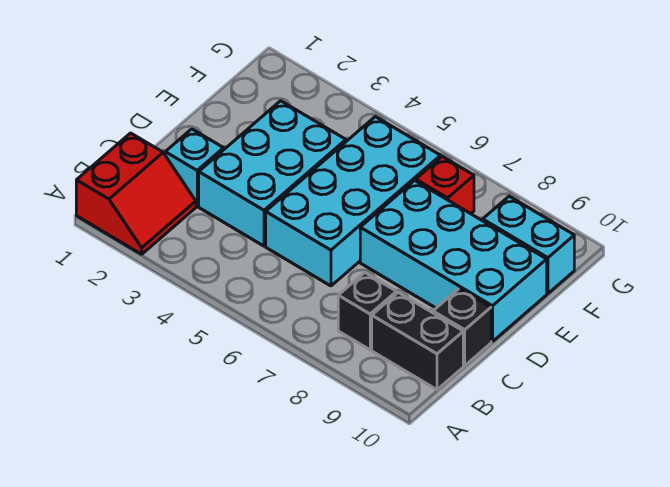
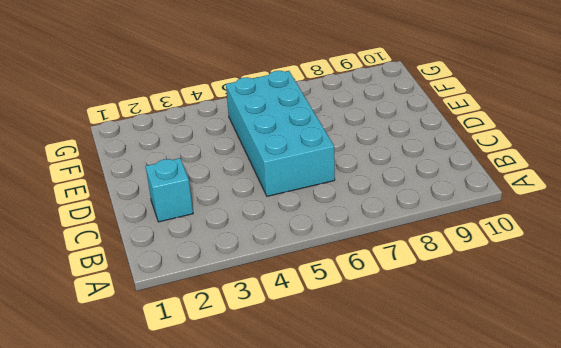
none -> red 2x2 slope [76,133,196,254]
none -> black 1x1 brick [338,273,397,350]

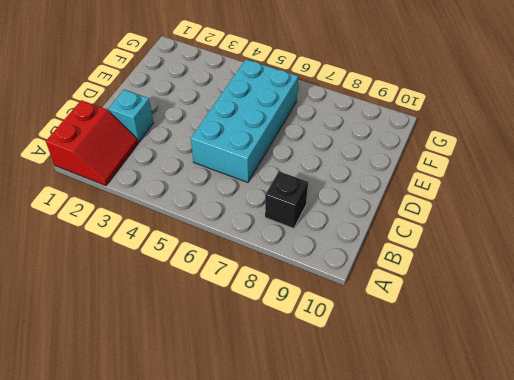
none -> black 1x2 brick [372,292,463,390]
none -> cyan 2x3 brick [199,101,346,246]

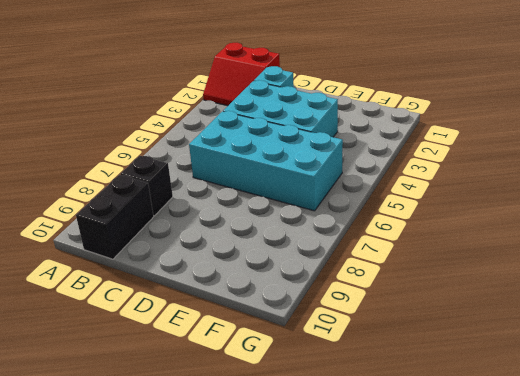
none -> black 1x1 brick [433,288,491,366]
none -> cyan 2x4 brick [360,181,547,342]

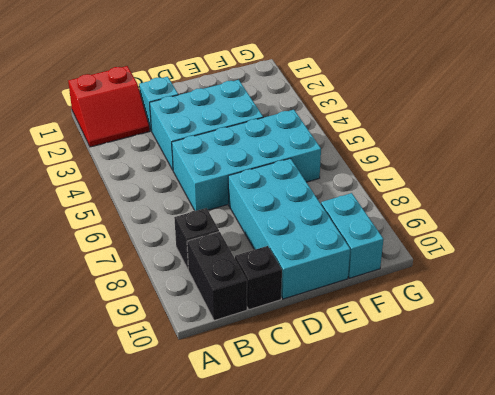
none -> red 1x1 brick [416,156,474,214]

